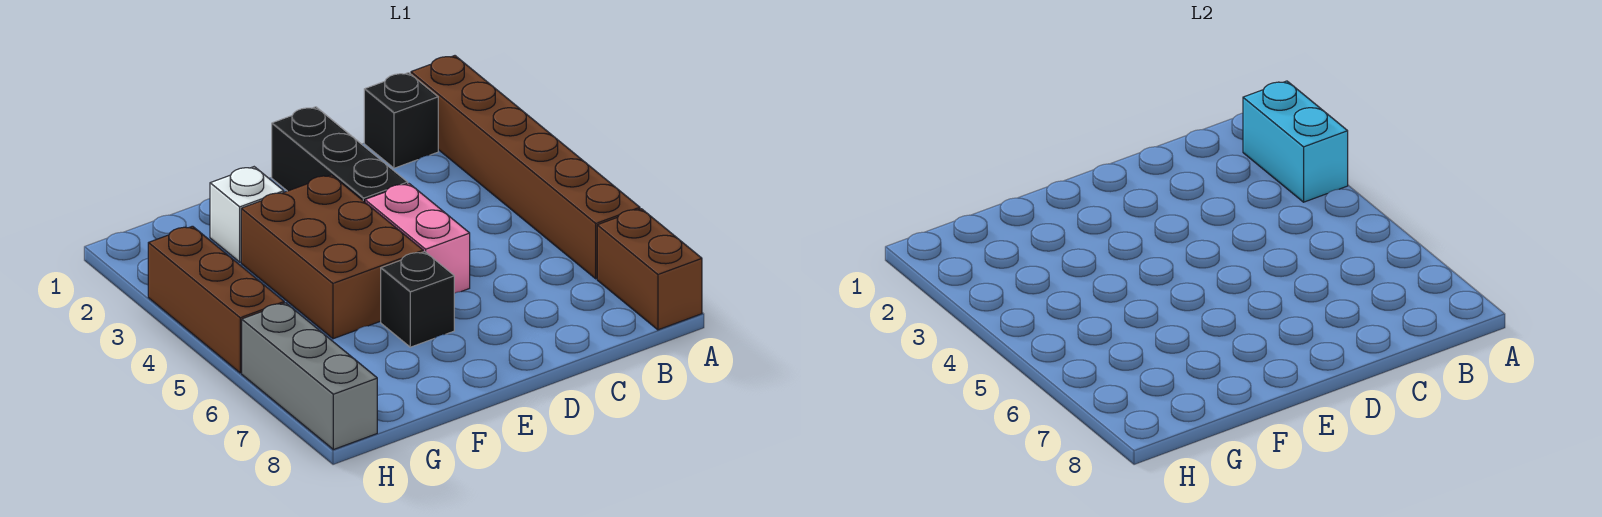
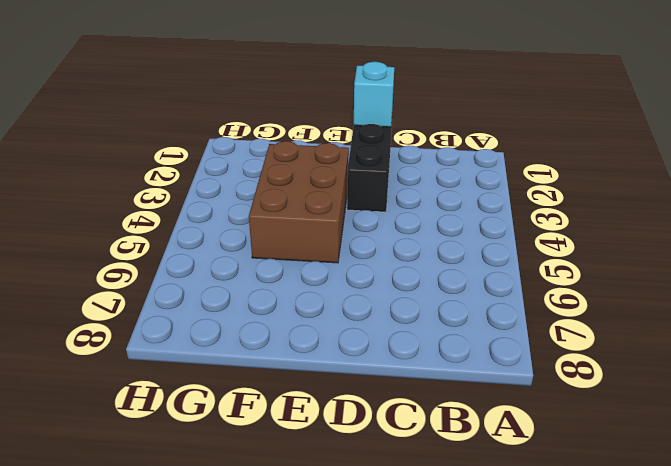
cyan 1x1 brick [354,62,394,127] -> none
none -> brown 1x6 brick [411,56,640,279]
none -> brown 1x2 brick [597,209,702,330]

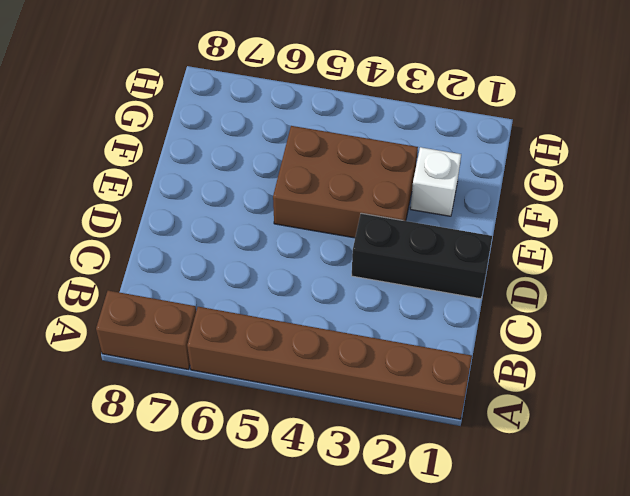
none -> black 1x1 brick [364,73,438,168]
none -> pink 1x2 brick [365,184,470,293]

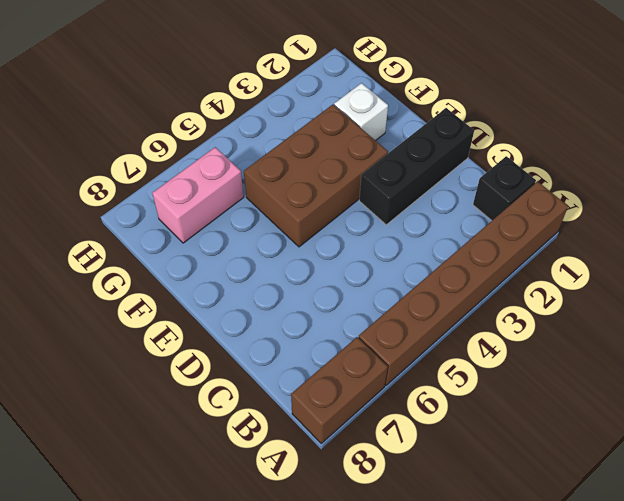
pink 1x2 brick [152,147,244,243] -> pink 1x2 brick moved to [365,184,470,293]
none -> black 1x1 brick [381,252,454,347]
none -> brown 1x3 brick [148,226,284,373]

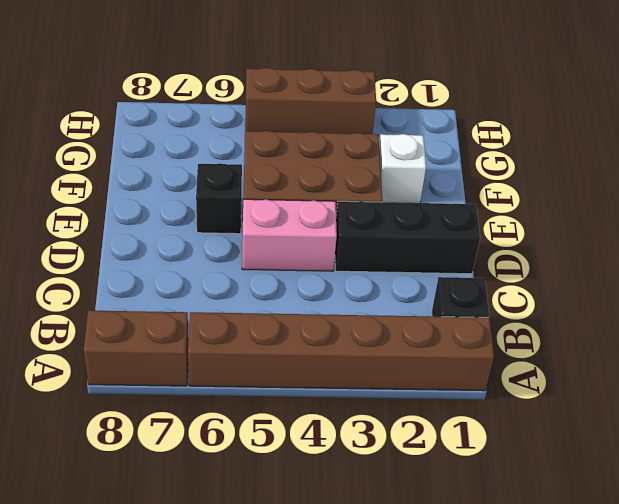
none -> grey 1x3 brick [242,303,377,450]
none -> cyan 1x2 brick [1243,81,1348,202]

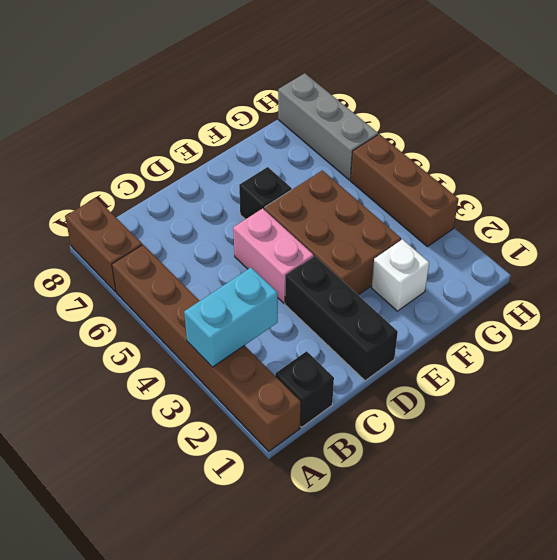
cyan 1x2 brick [184,268,278,367] -> cyan 1x2 brick turned to [1243,81,1348,202]

